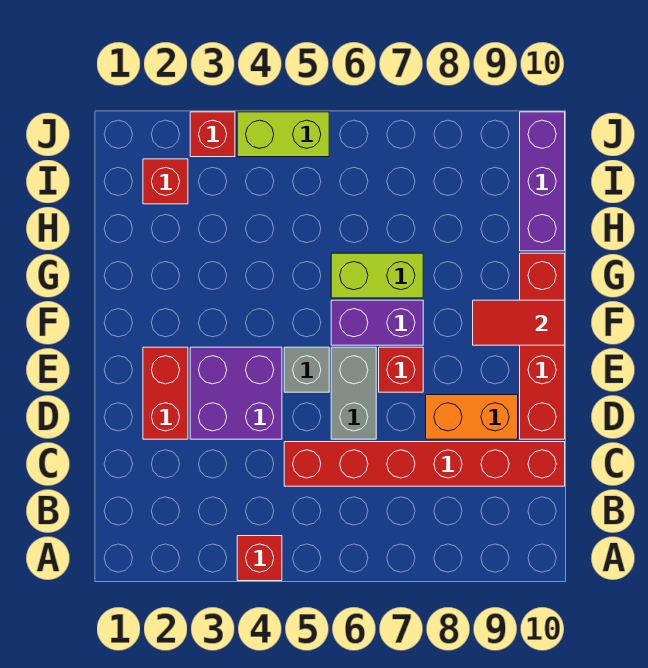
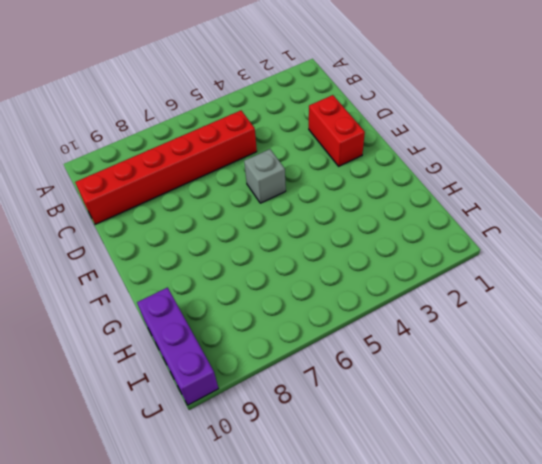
none -> red 1x1 brick [237,536,282,581]
none -> purple 2x2 brick [190,347,282,439]
none -> grey 1x2 brick [331,347,376,439]

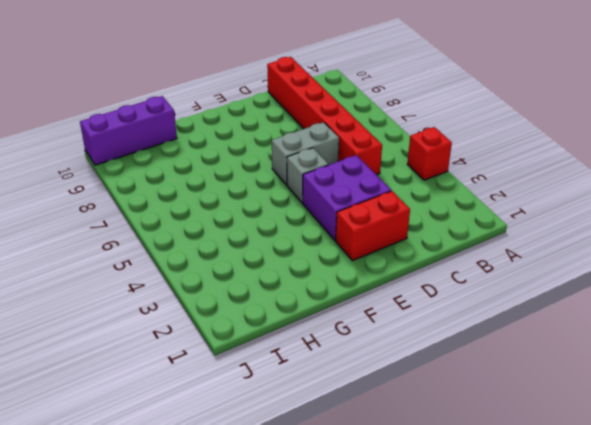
none -> orange 1x2 brick [426,395,518,439]
none -> red 1x4 brick [520,253,565,439]
none -> red 1x1 brick [379,347,423,392]

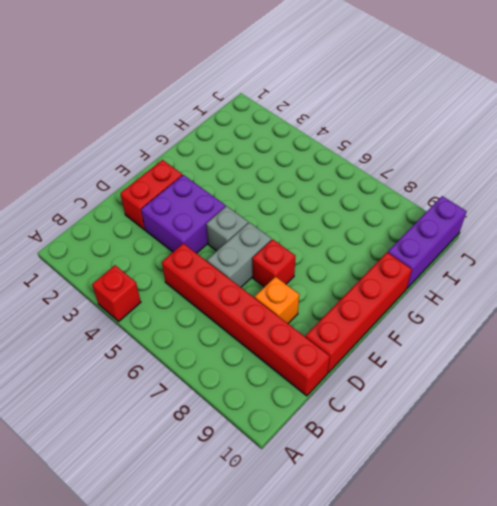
orange 1x1 brick [255,277,299,323] -> orange 1x2 brick [426,395,518,439]
none -> purple 1x2 brick [331,300,423,345]
none -> lime 1x2 brick [331,253,423,298]
none -> red 1x1 brick [143,159,188,204]

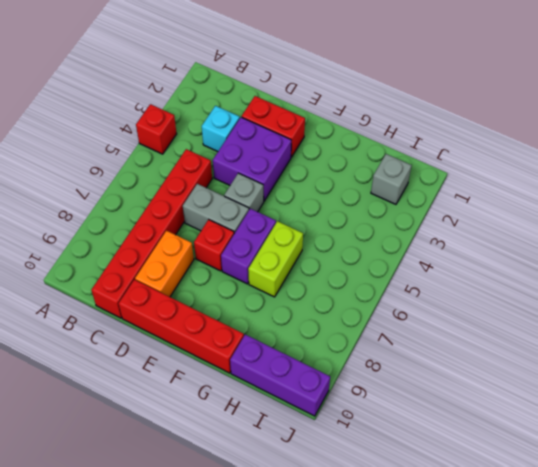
cyan 1x1 brick [202,106,240,152] -> none
grey 1x1 brick [371,154,412,204] -> red 1x1 brick [143,159,188,204]
none -> red 1x1 brick [190,112,235,157]
none -> lime 1x2 brick [237,112,329,157]
none -> red 1x2 tile [473,300,565,345]

